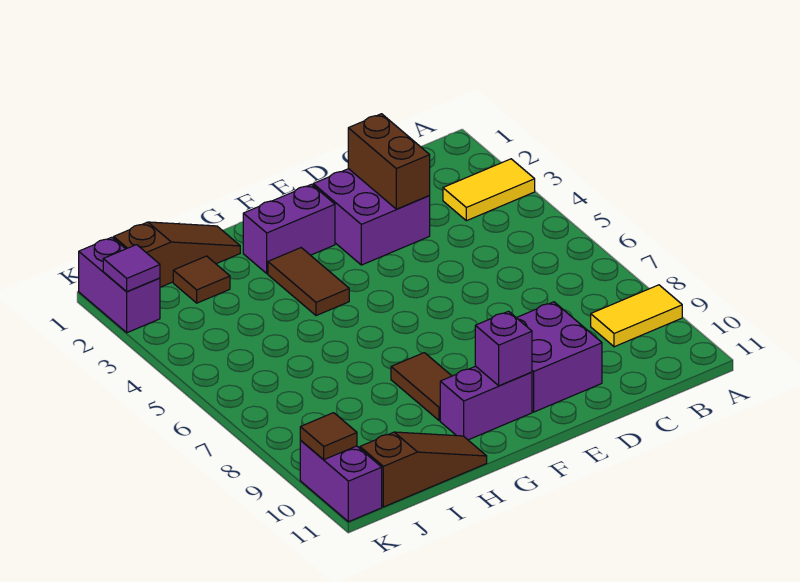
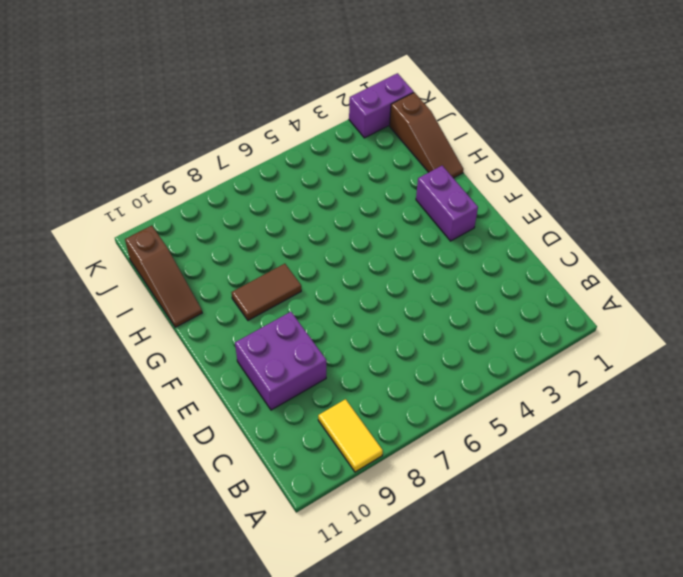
none -> yellow 1x2 tile [443,159,535,221]
none -> purple 2x2 brick [313,169,430,265]
none -> purple 1x2 brick [440,366,532,440]

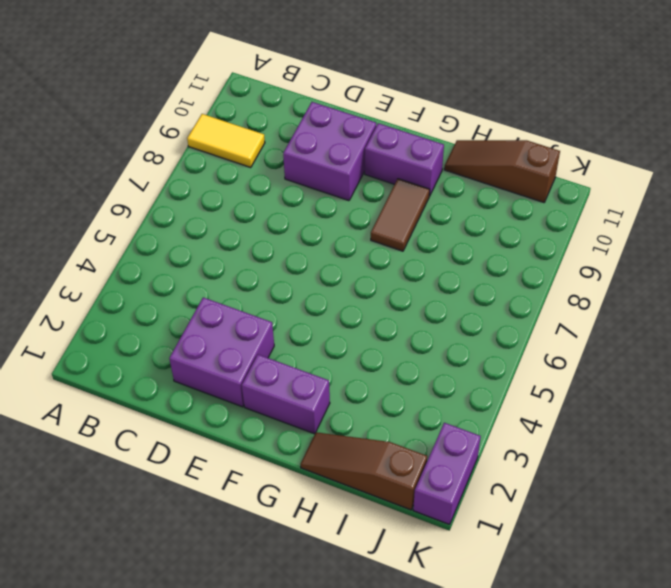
none -> yellow 1x2 tile [443,159,535,221]
none -> brown 1x2 tile [268,248,349,316]
none -> brown 1x1 tile [173,256,230,303]

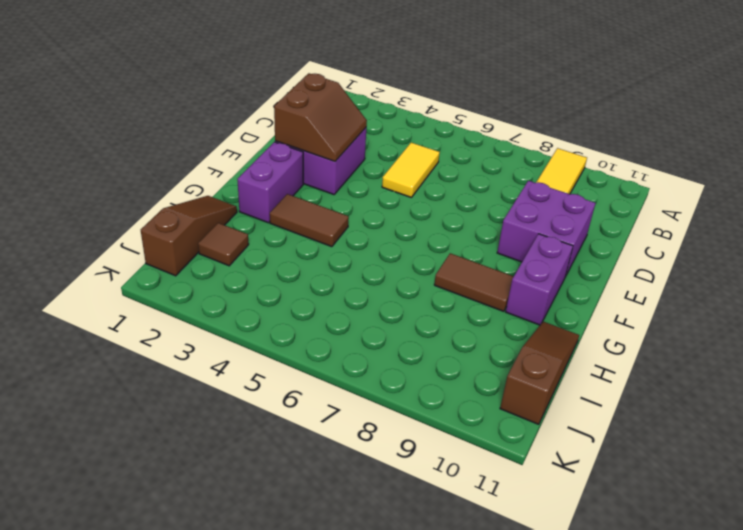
yellow 1x2 tile [382,143,440,198] -> yellow 1x2 tile moved to [443,159,535,221]
brown 2x2 slope [274,73,367,161] -> brown 1x2 brick [348,114,430,209]
none -> purple 1x2 brick [79,237,160,333]
none -> purple 1x2 brick [300,441,382,522]
none -> purple 1x1 brick [475,311,532,386]

